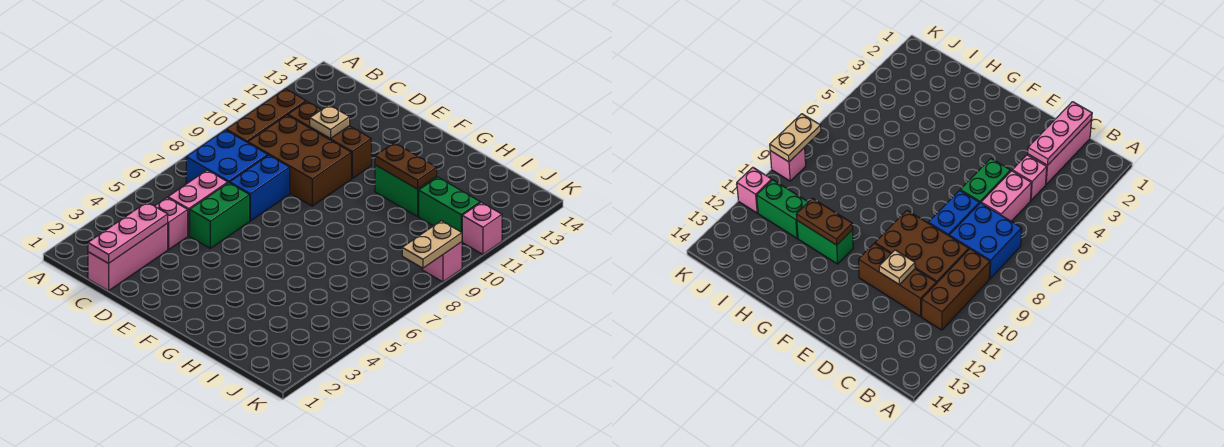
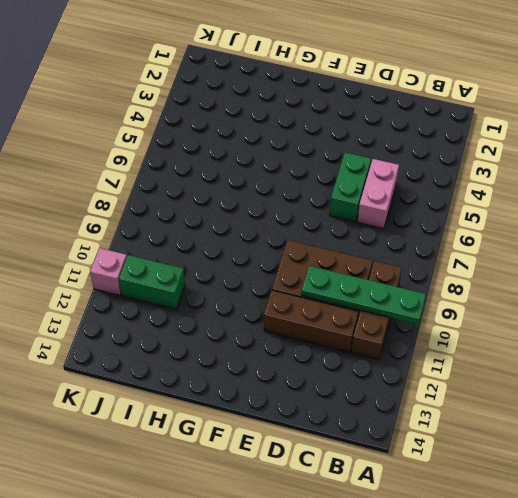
green 1x4 plate [301,266,426,324] -> none
none -> blue 2x2 brick [186,130,268,184]
none -> pink 1x3 brick [88,223,168,291]
none -> pink 1x1 brick [155,198,188,249]

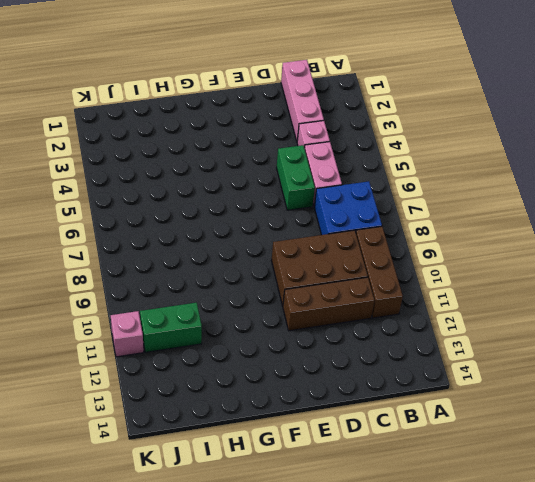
none -> blue 1x2 brick [230,155,290,221]
none -> green 1x2 brick [375,165,437,216]
none -> pink 1x1 brick [422,242,462,282]

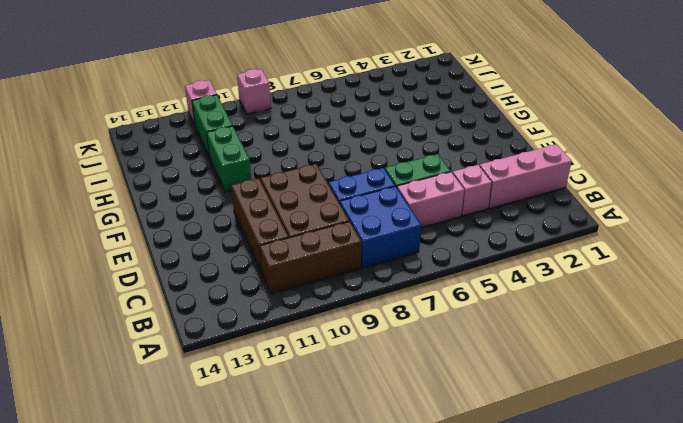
none -> pink 1x3 plate [88,202,168,263]
none -> tan 1x1 plate [310,105,350,138]
none -> brown 1x2 plate [375,143,437,189]

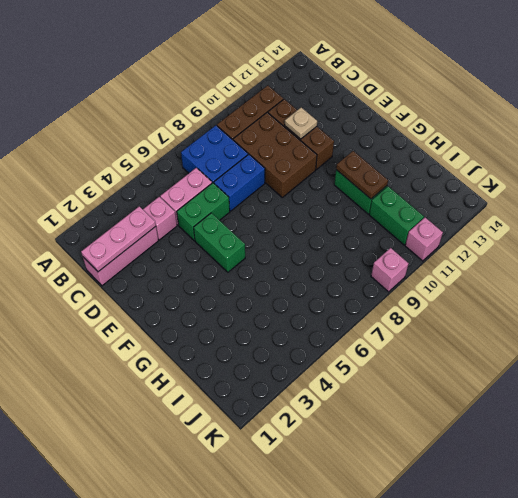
green 1x2 brick [194,213,245,272] -> none
none -> tan 1x2 plate [402,221,462,268]

